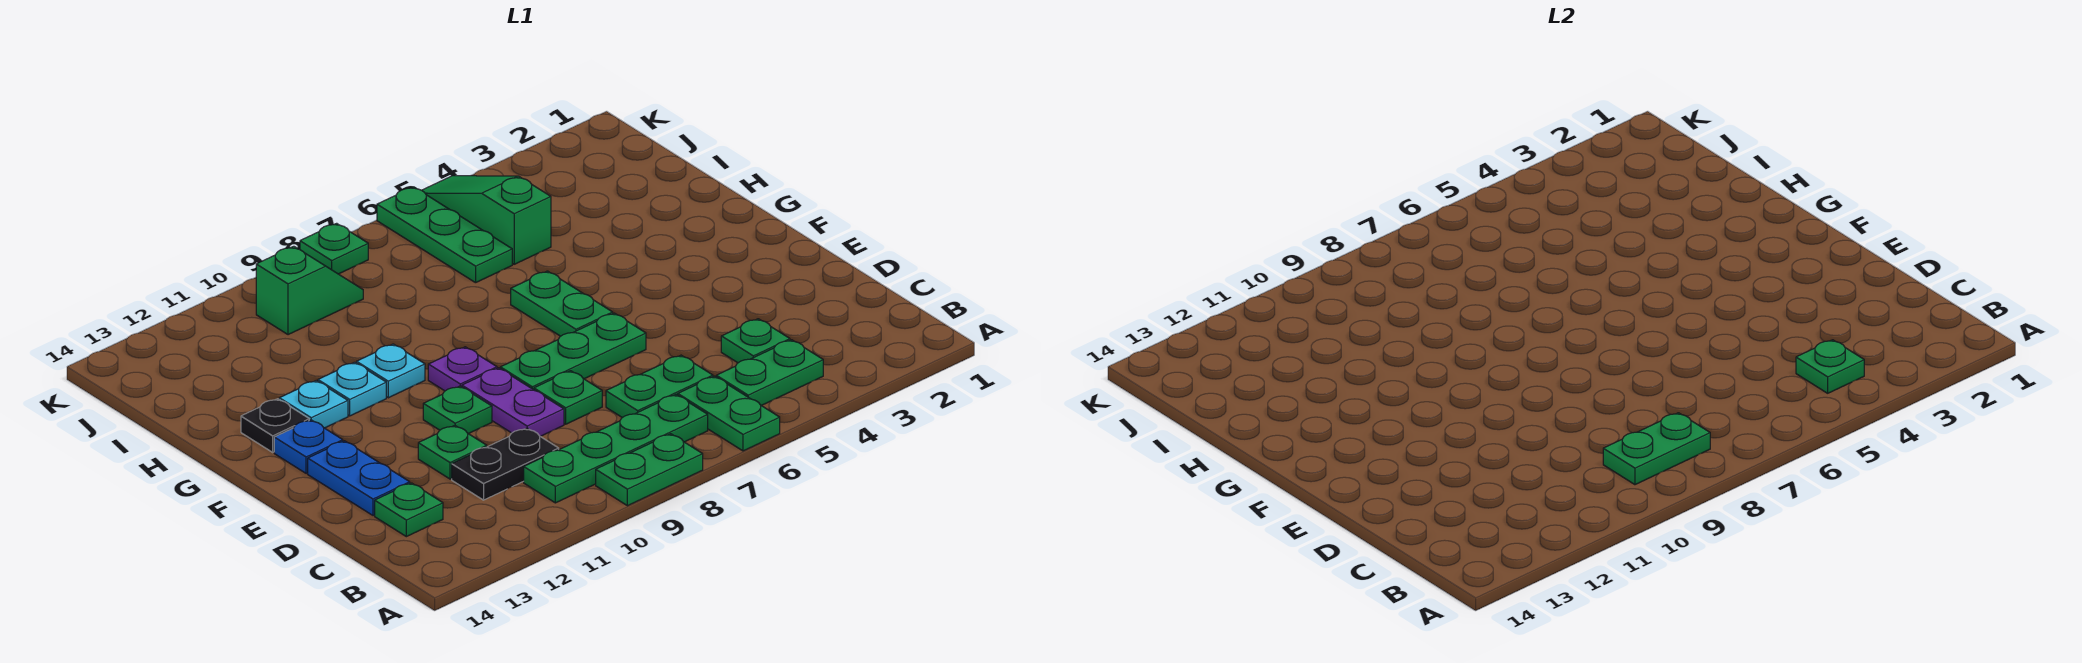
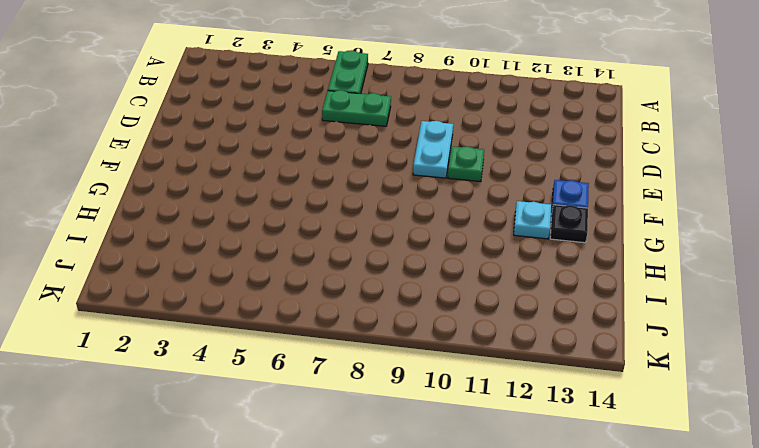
cyan 1x2 plate [413,121,453,178] -> purple 1x2 plate [462,368,564,436]
none -> green 1x2 plate [596,434,703,506]
none -> green 1x2 plate [716,340,823,406]
none -> green 1x4 plate [524,395,708,503]

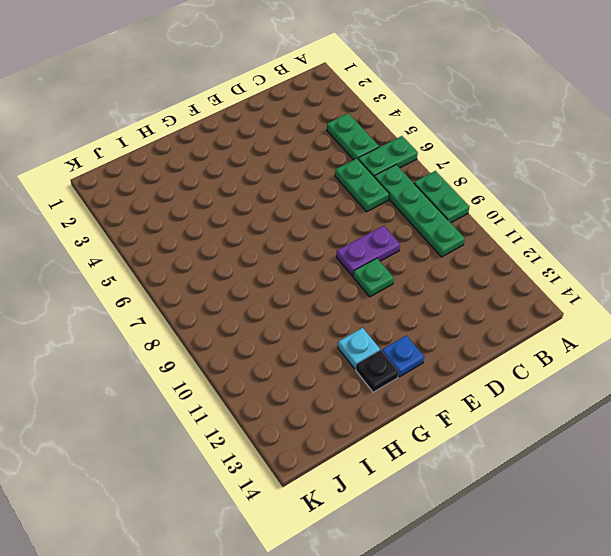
none -> green 1x1 plate [721,319,790,363]
none -> black 1x2 plate [452,428,559,500]
none -> green 1x1 plate [375,483,443,537]

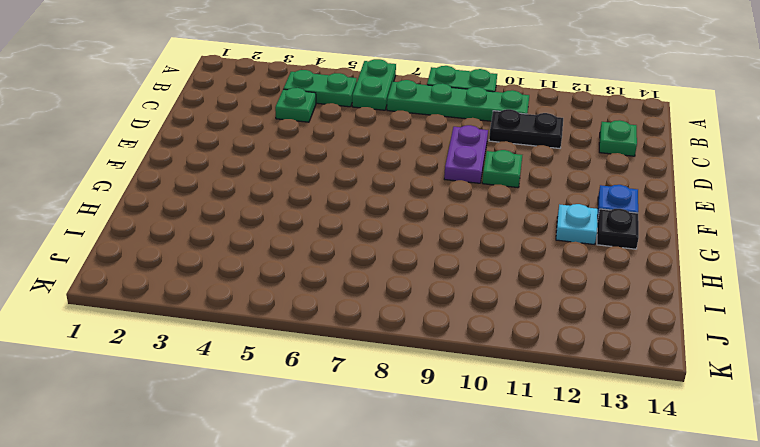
none -> green 1x2 plate [606,355,713,418]
none -> green 1x1 plate [534,371,602,424]
none -> green 1x1 plate [418,425,487,479]

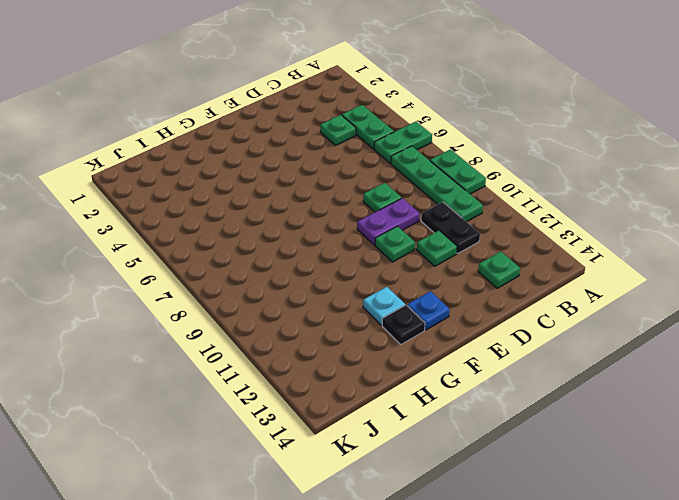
none -> green 1x2 plate [606,355,713,418]
none -> blue 1x2 plate [308,441,410,516]
none -> green 1x3 plate [500,313,646,390]

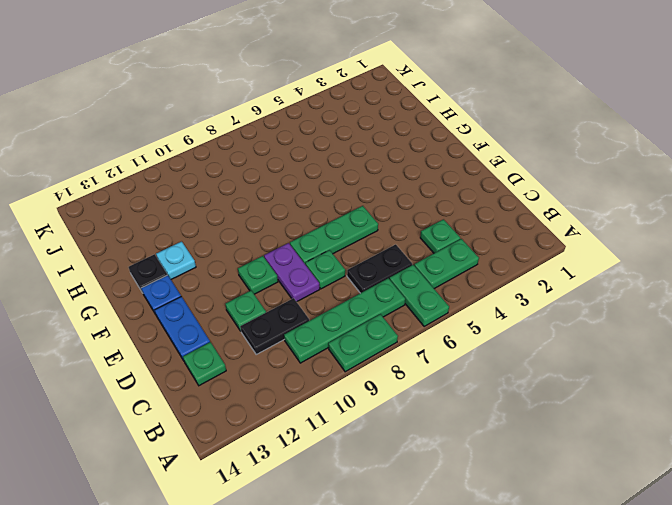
black 1x2 plate [347,244,412,293] -> green 1x2 plate [606,355,713,418]
none -> green 1x2 plate [511,271,613,336]
none -> purple 1x1 plate [428,347,497,391]
none -> cyan 1x1 plate [357,344,425,398]

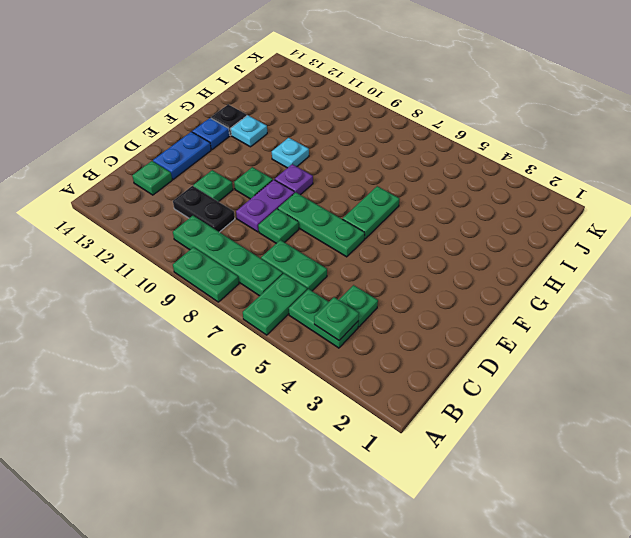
none -> cyan 1x1 plate [318,362,386,416]
none -> green 1x3 slope [422,176,551,264]
none -> green 1x3 plate [377,187,512,283]

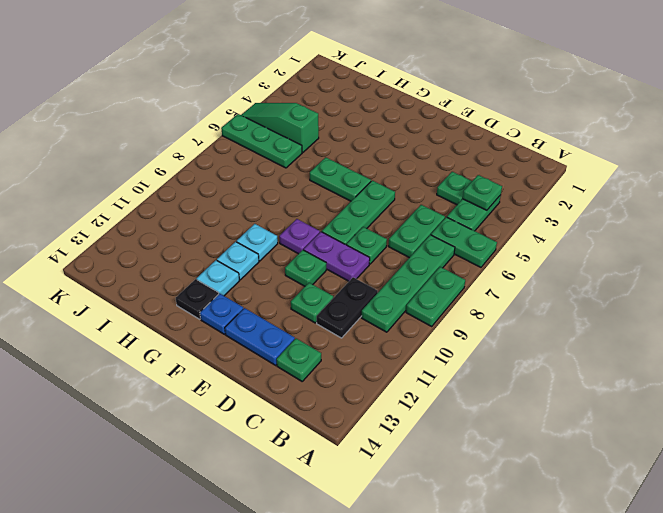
none -> green 1x2 slope [256,246,363,335]
none -> green 1x1 plate [300,223,368,274]
none -> green 1x2 plate [1603,413,1710,485]

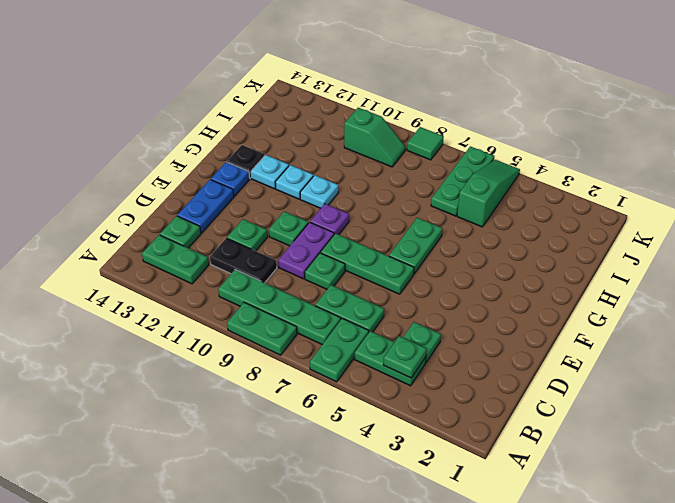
green 1x2 plate [142,235,209,284] -> green 1x2 plate moved to [1603,413,1710,485]
green 1x1 tile [407,127,444,160] -> green 1x1 plate [300,223,368,274]

